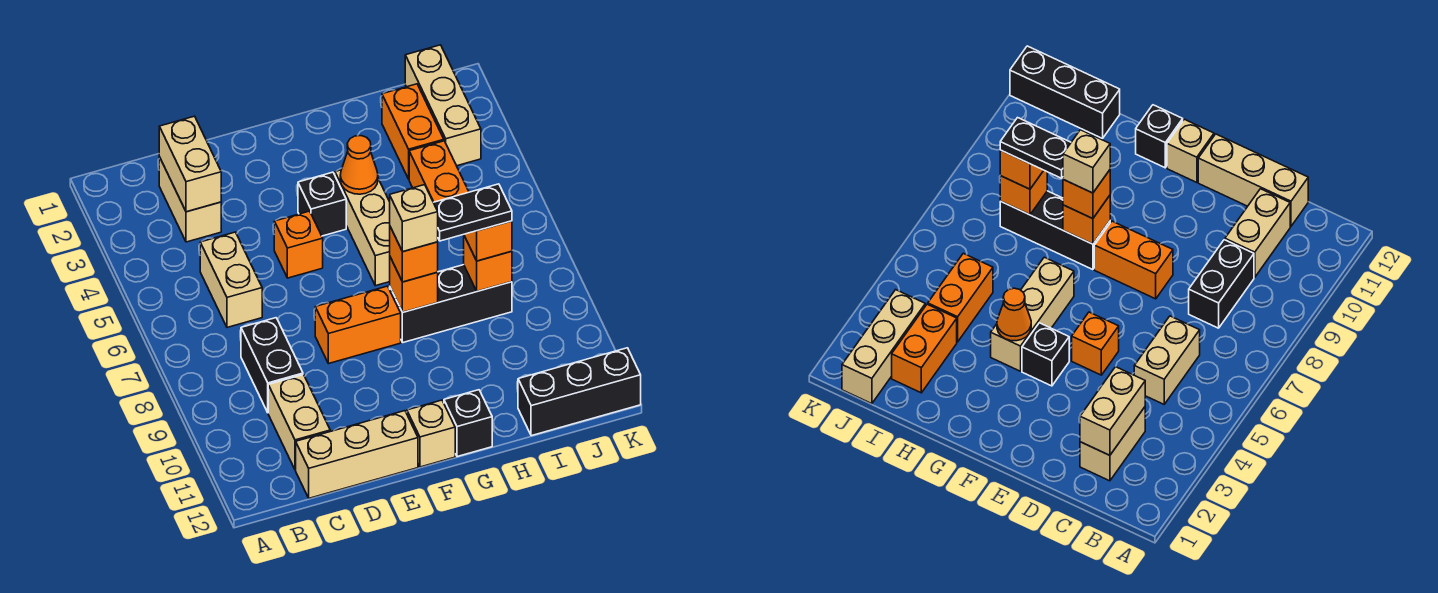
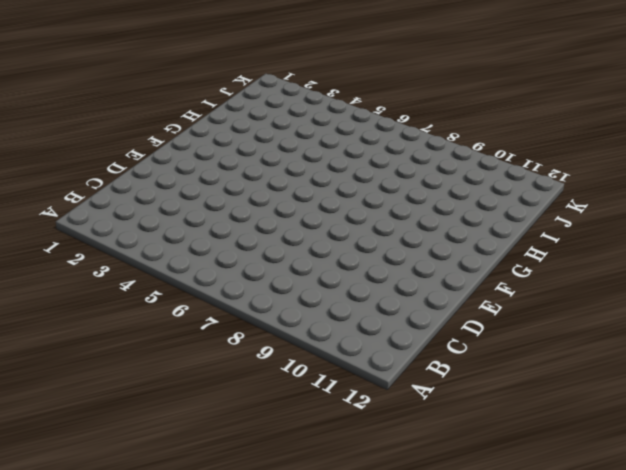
none -> tan 1x2 brick [159,157,221,242]
none -> tan 1x2 brick [200,232,262,327]
none -> black 1x2 brick [241,318,303,412]

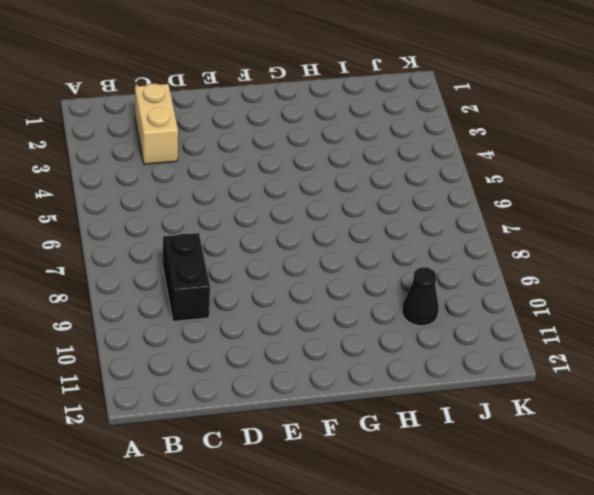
black 1x1 cone [402,267,439,326] -> none
none -> tan 1x2 brick [200,232,262,327]
none -> tan 1x2 brick [268,375,330,470]
none -> tan 1x3 brick [296,411,418,498]

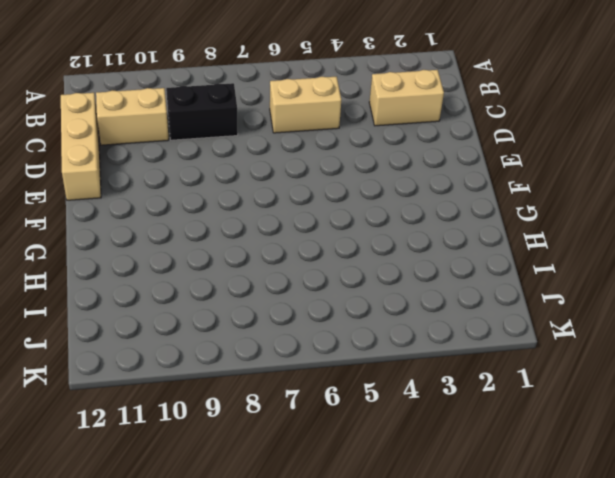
none -> orange 1x1 brick [274,211,323,278]
none -> orange 1x2 brick [315,286,401,364]
none -> black 1x1 brick [298,172,346,236]

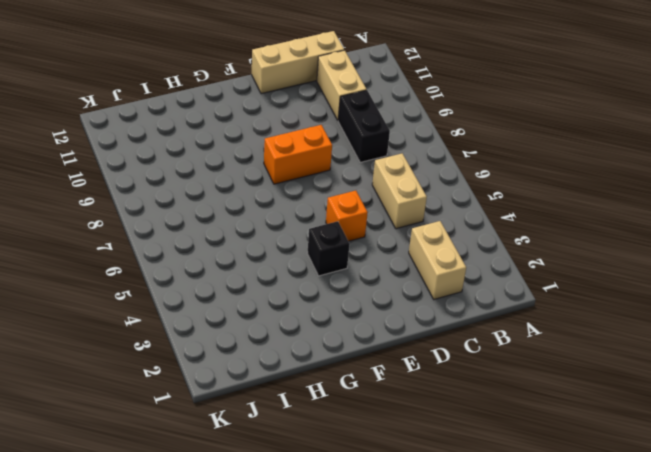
none -> tan 1x1 brick [407,400,455,467]
none -> tan 1x3 brick [335,170,390,286]
none -> black 1x3 brick [390,265,512,342]

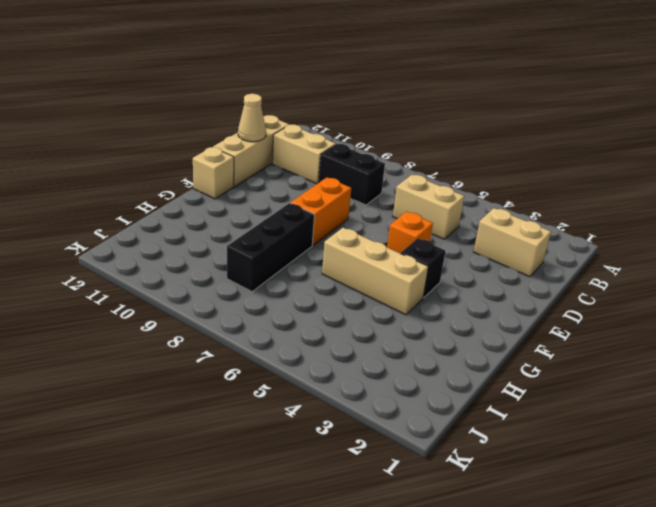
tan 1x1 cone [238,94,266,142] -> none
none -> black 1x1 brick [444,390,492,457]
none -> orange 1x2 brick [382,84,444,179]
none -> orange 1x2 brick [409,141,469,202]

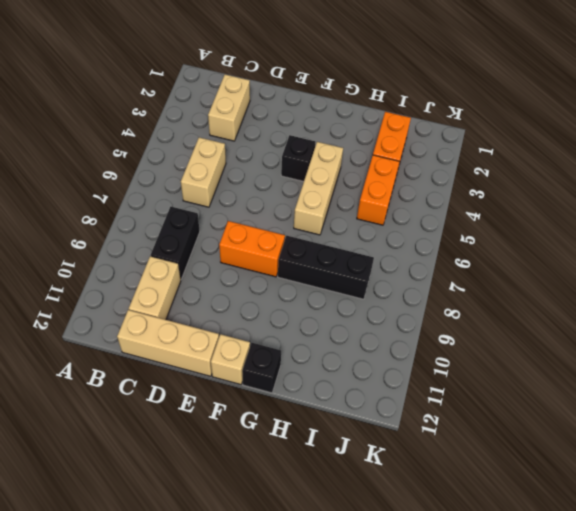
none -> orange 1x1 brick [274,211,323,278]
none -> black 1x3 brick [518,348,641,436]
none -> tan 1x3 brick [405,45,481,166]

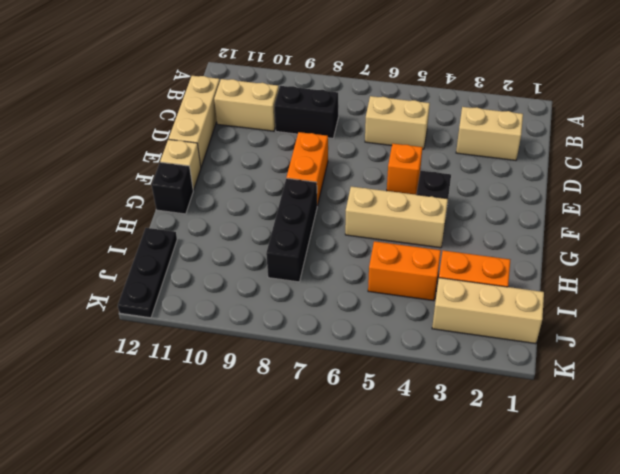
black 1x3 plate [118,228,177,318] -> black 1x3 brick [518,348,641,436]
none -> tan 1x2 brick [159,116,221,212]
none -> orange 1x1 cone [340,136,378,194]
none -> orange 1x1 brick [390,257,438,312]

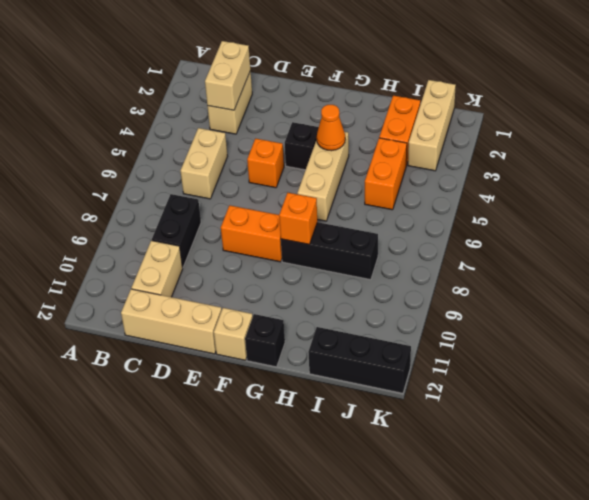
none -> orange 1x1 brick [464,236,512,291]
none -> orange 1x1 brick [390,227,438,282]
none -> orange 1x1 brick [464,221,512,261]

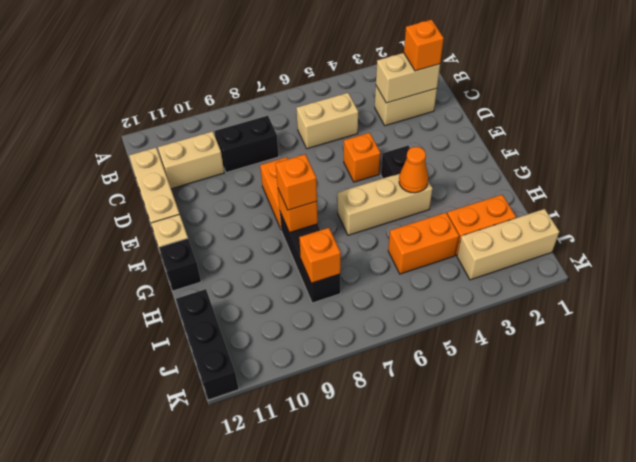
orange 1x1 brick [404,20,444,71] -> orange 1x1 brick moved to [464,221,512,261]
none -> tan 1x1 brick [390,185,438,252]
none -> black 1x2 plate [434,184,512,241]

